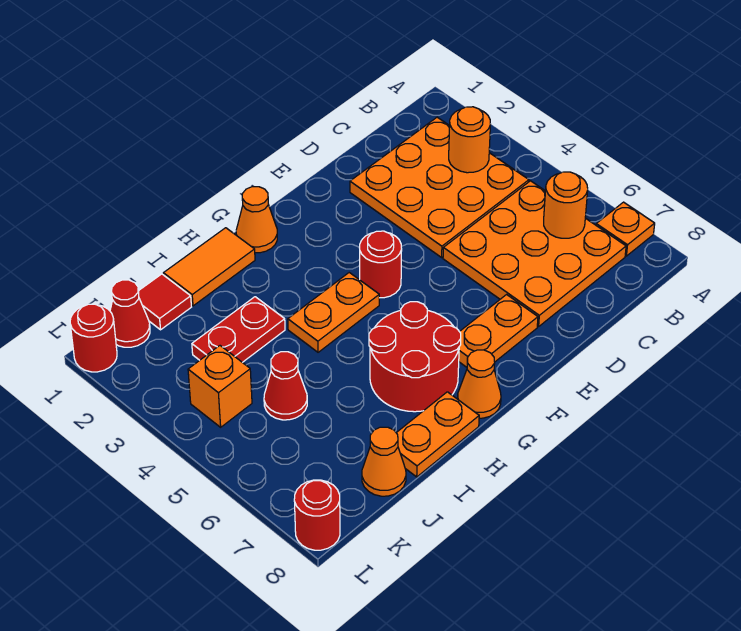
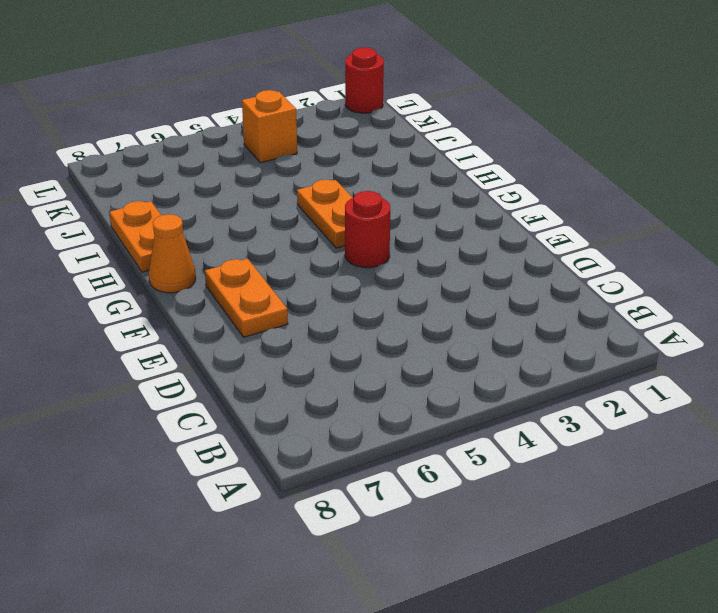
none -> orange 1x1 plate [596,202,655,256]
none -> orange 3x3 plate [350,117,529,257]
none -> orange 3x3 plate [443,181,626,327]

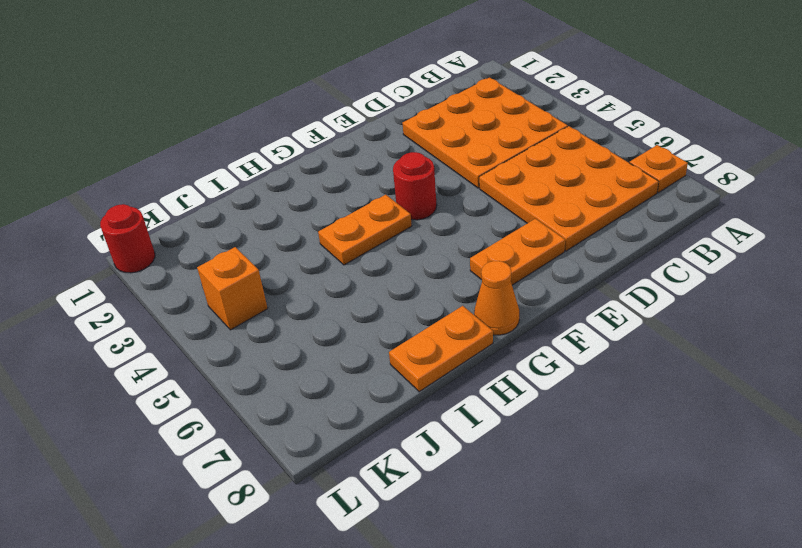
none -> orange 1x1 cone [236,187,277,253]
none -> red 2x2 round brick [369,302,461,412]
none -> orange 1x2 tile [163,228,255,306]

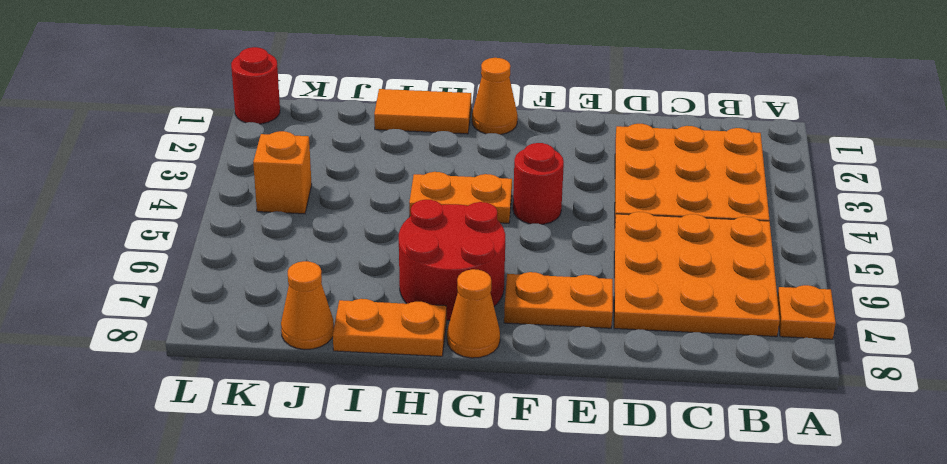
none -> red 1x2 plate [192,297,285,362]
none -> red 1x1 tile [139,274,191,330]
none -> red 1x1 cone [264,352,307,420]

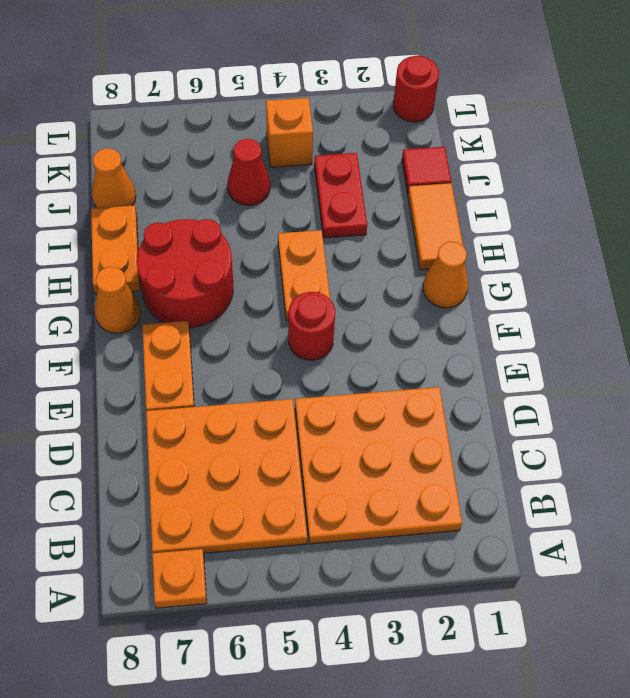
none -> red 1x1 cone [110,280,150,347]
none -> red 1x1 round brick [294,480,340,550]
none -> orange 1x1 round brick [449,107,490,173]

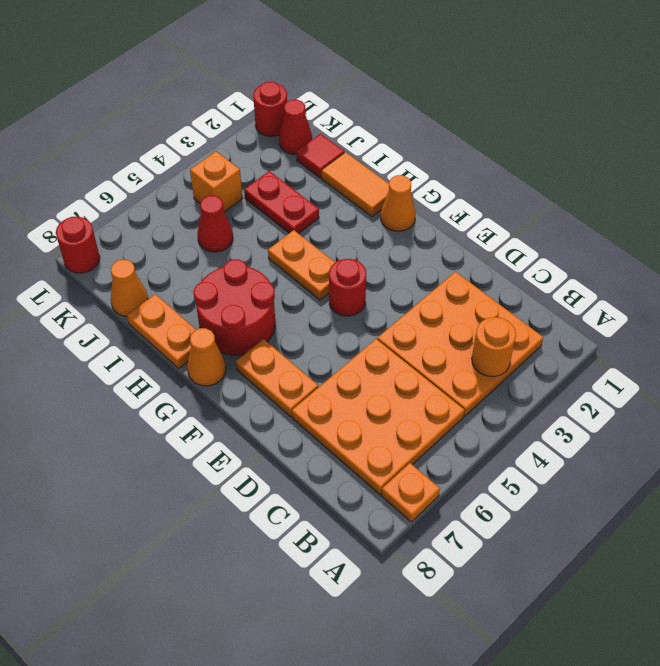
none -> orange 1x1 round brick [544,172,588,238]

